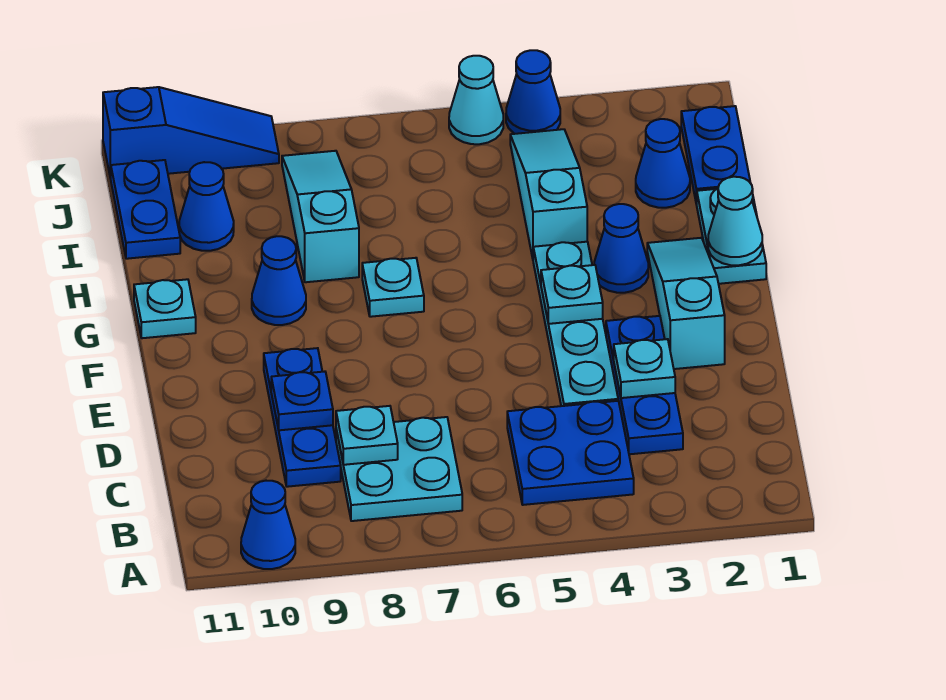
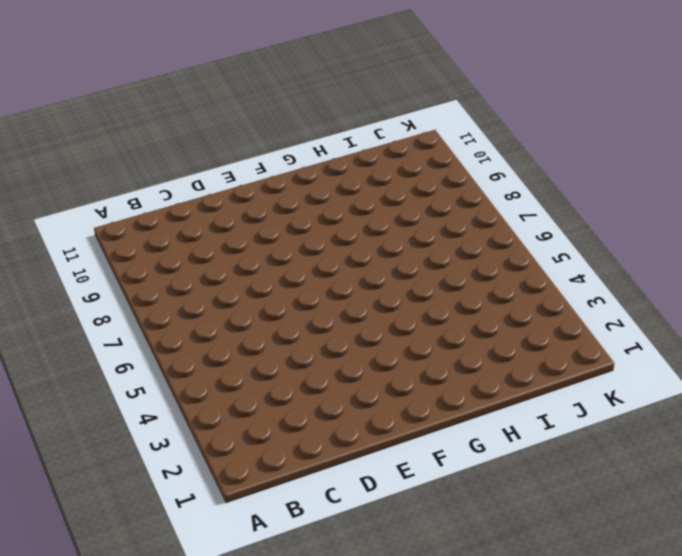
none -> blue 1x1 cone [241,481,295,569]
none -> blue 2x2 plate [507,401,634,505]
none -> cyan 2x2 plate [336,417,462,521]

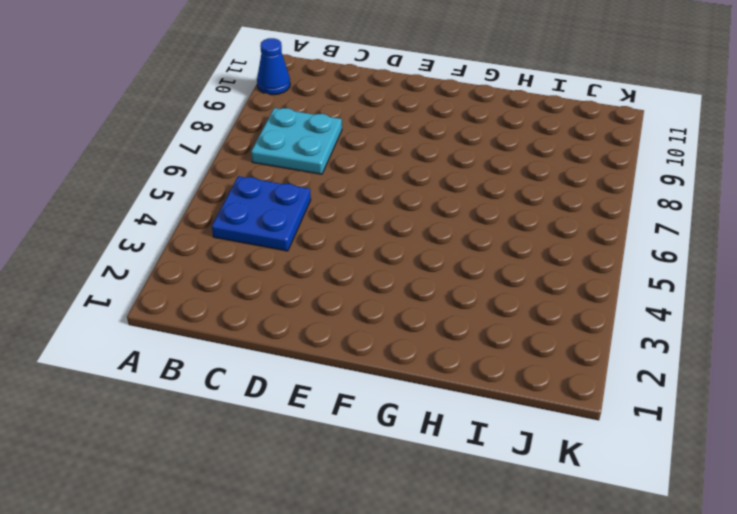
none -> blue 1x3 plate [606,316,683,454]
none -> blue 1x3 plate [264,348,341,487]
none -> cyan 1x4 plate [533,242,618,406]

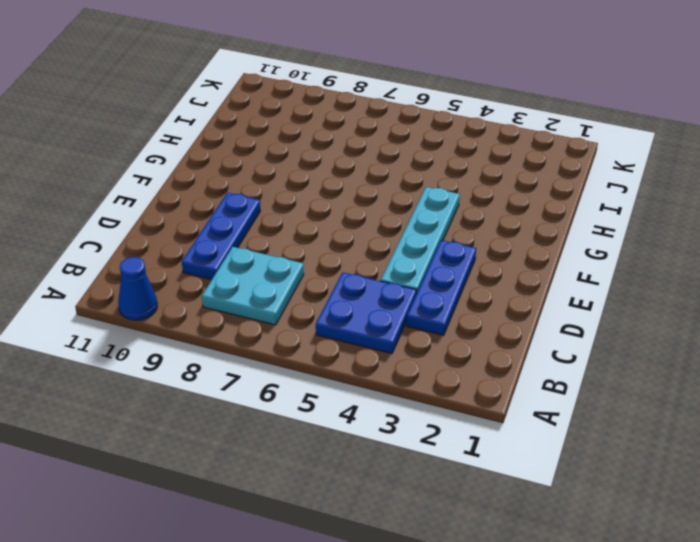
none -> cyan 1x3 slope [647,238,725,369]
none -> cyan 1x2 plate [697,189,766,284]
none -> blue 1x1 cone [594,204,648,293]

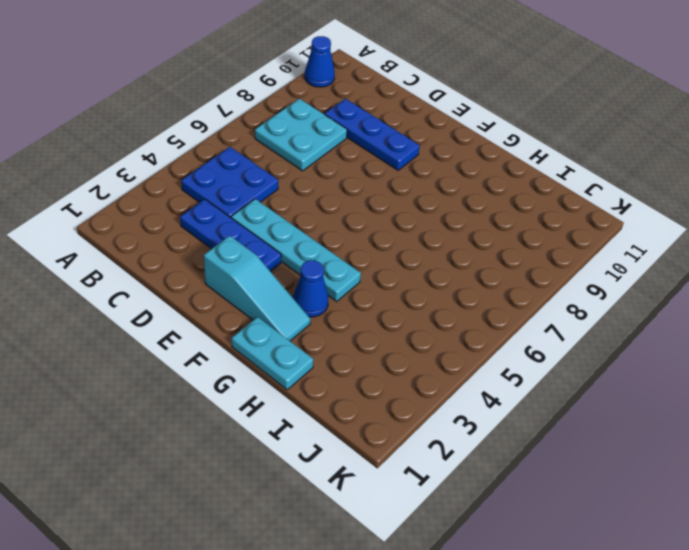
none -> cyan 1x1 plate [362,258,424,317]
none -> blue 1x1 cone [252,236,306,325]
none -> cyan 1x1 plate [134,279,196,338]

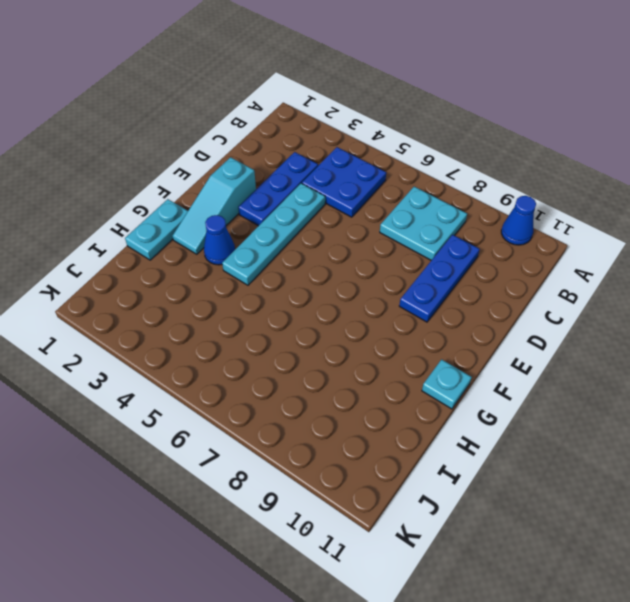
none -> cyan 1x1 plate [362,258,424,317]
none -> blue 1x1 cone [252,236,306,325]
none -> cyan 1x3 slope [510,129,587,258]

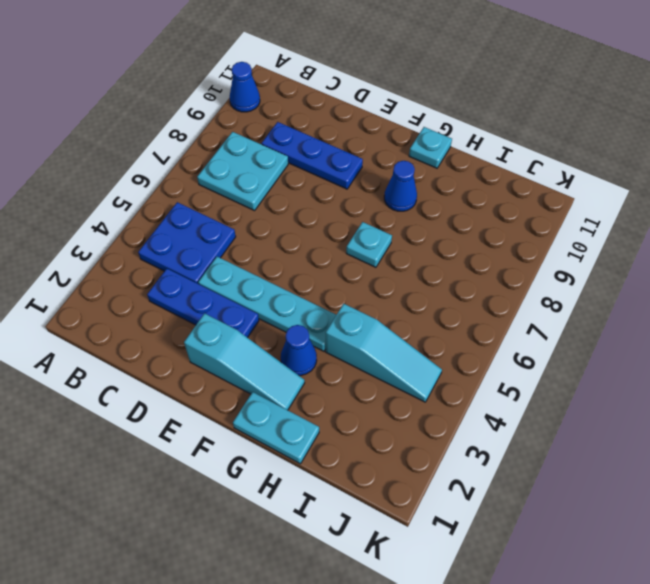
none -> cyan 1x3 slope [282,151,359,282]
none -> blue 1x2 plate [681,106,750,205]
none -> blue 1x1 cone [636,119,690,208]

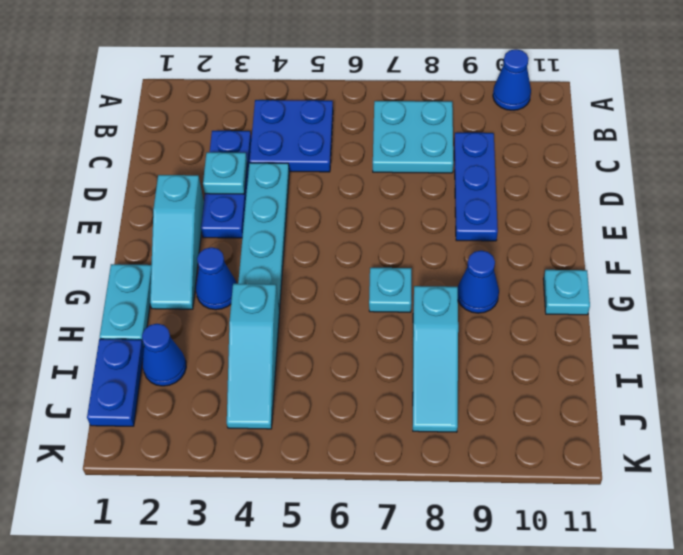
none -> blue 1x1 cone [179,162,234,251]
none -> blue 1x2 plate [111,160,180,259]
none -> blue 1x1 cone [506,50,560,134]

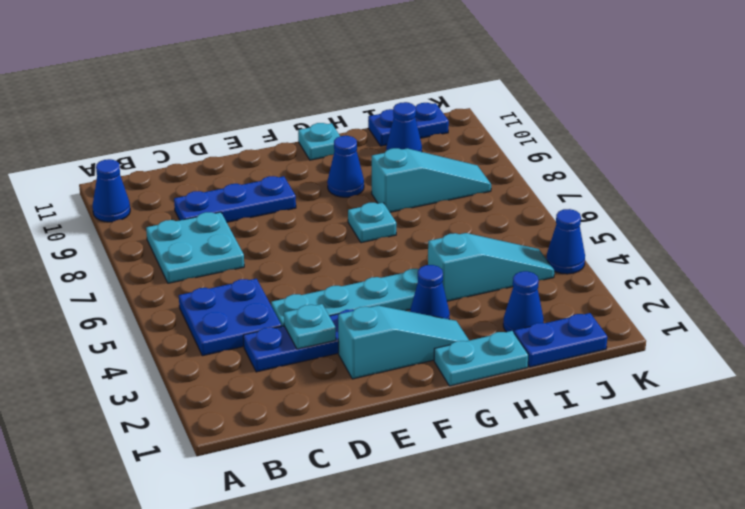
none -> cyan 1x1 cone [449,56,503,144]
none -> blue 1x3 slope [103,87,279,179]
none -> cyan 1x1 plate [336,406,398,465]

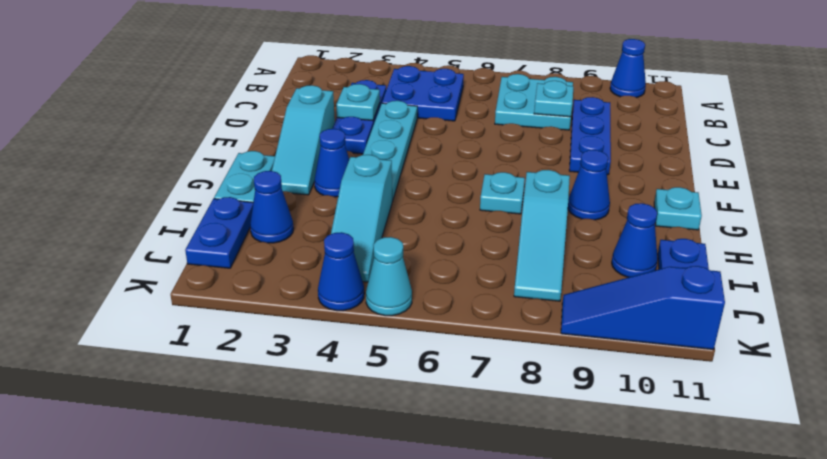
none -> blue 1x1 plate [271,372,333,430]
none -> cyan 1x1 plate [541,265,603,324]
none -> cyan 1x1 cone [708,177,762,265]

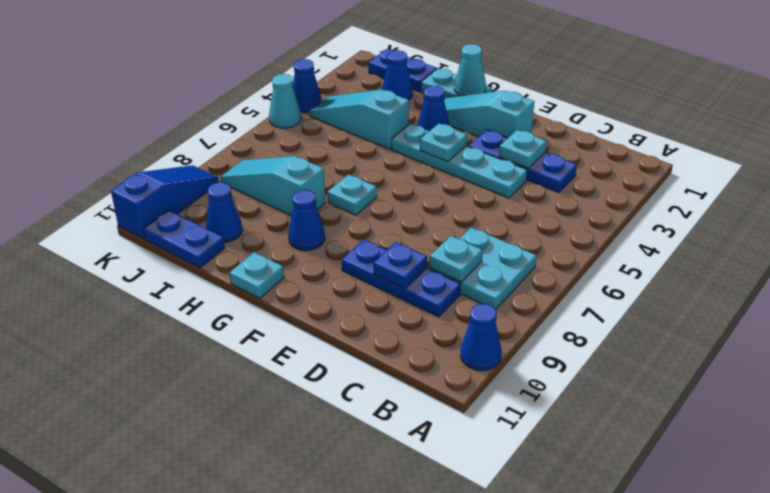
none -> blue 2x2 plate [507,401,634,505]

